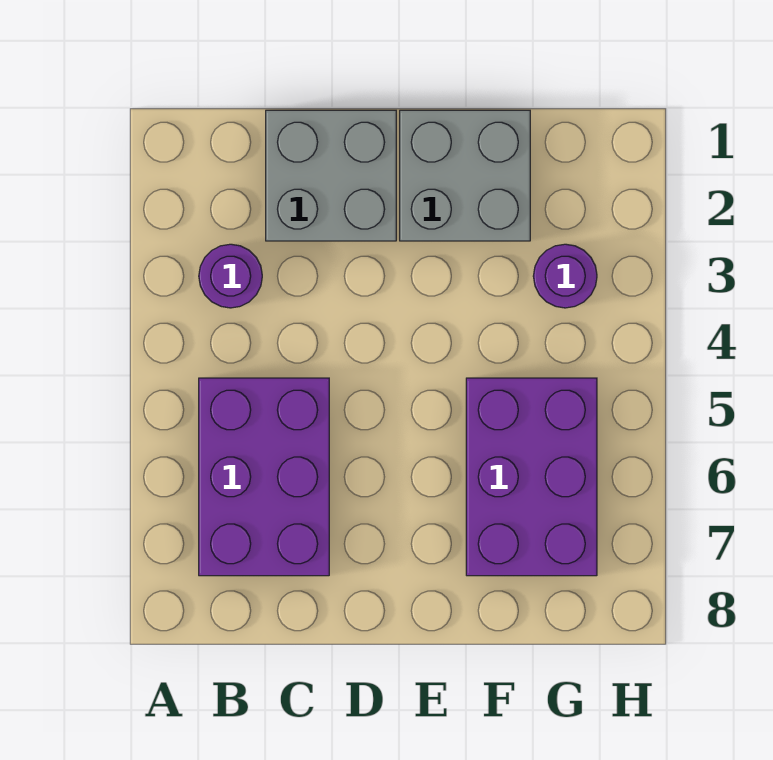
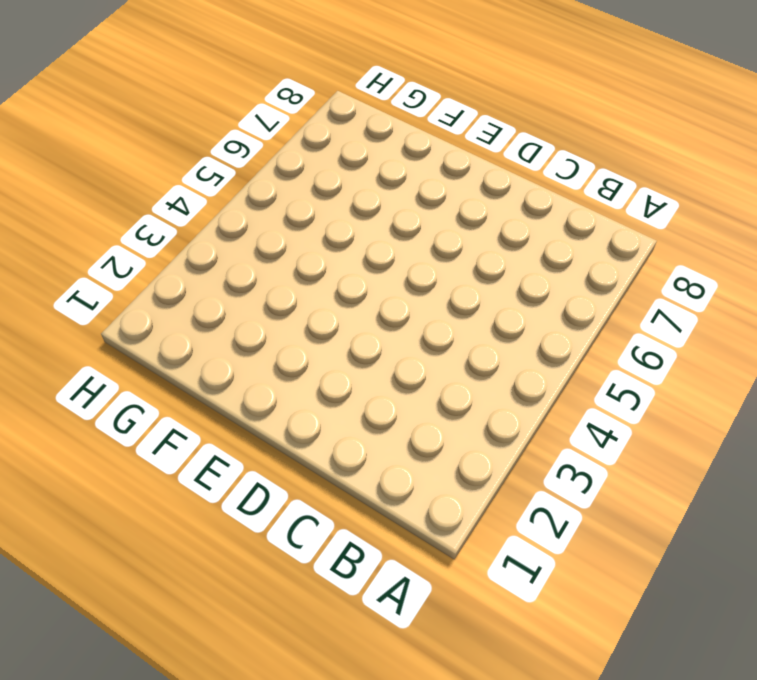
none -> purple 1x1 round brick [199,244,262,308]
none -> purple 2x3 brick [199,378,329,576]

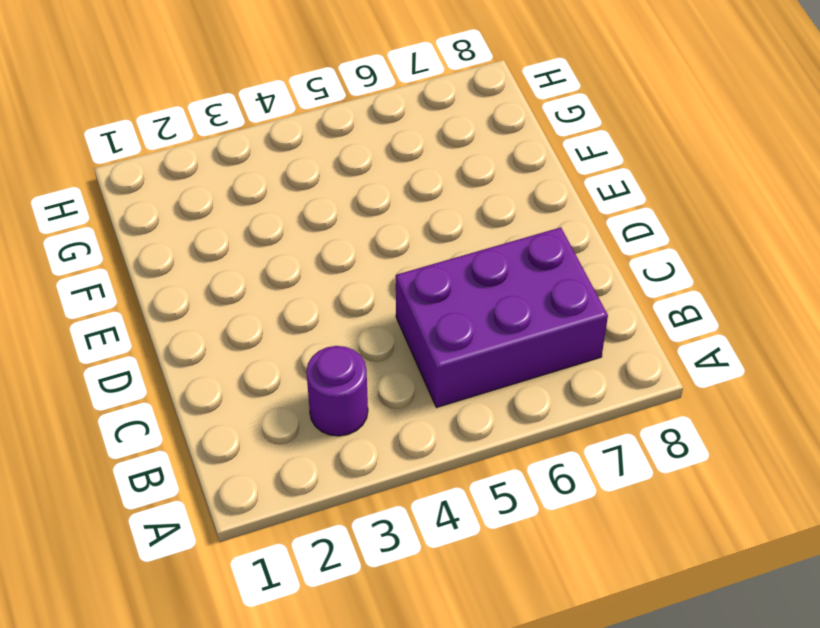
none -> grey 2x2 brick [266,110,396,241]
none -> grey 2x2 brick [400,110,530,241]

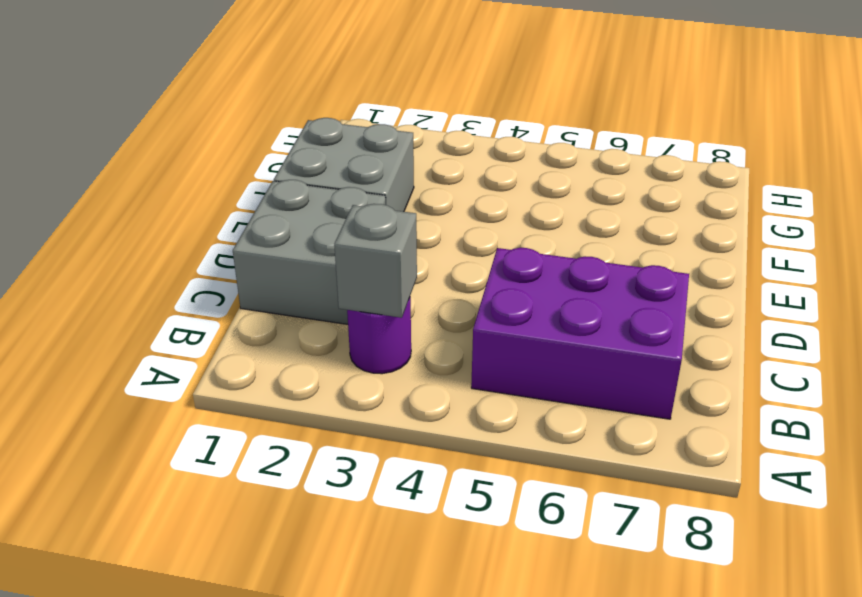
grey 1x1 brick [334,204,417,318] -> none
none -> purple 2x3 brick [466,378,597,576]
none -> purple 1x1 round brick [533,244,597,308]

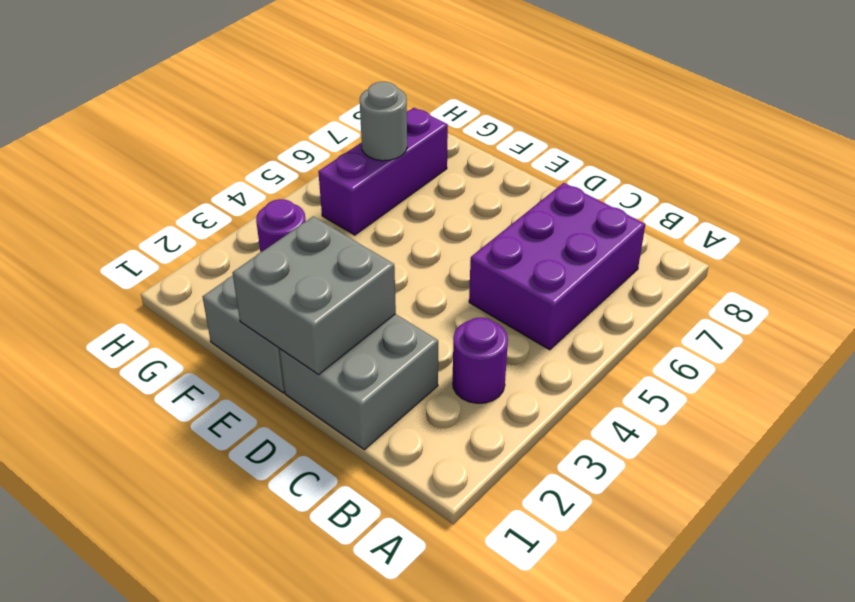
grey 2x2 brick [232,216,396,375] -> none
purple 1x3 brick [318,108,448,235] -> purple 2x3 brick [466,378,597,576]
grey 1x1 round brick [360,82,407,161] -> none

